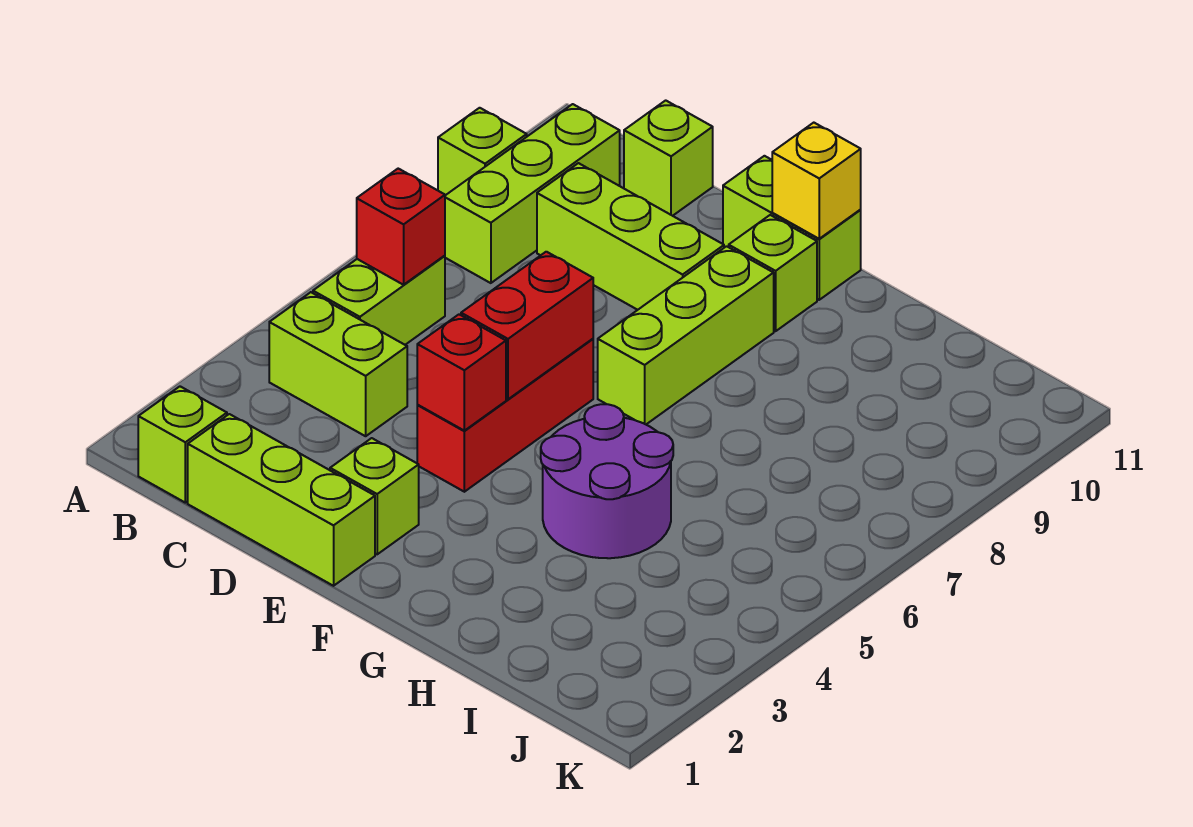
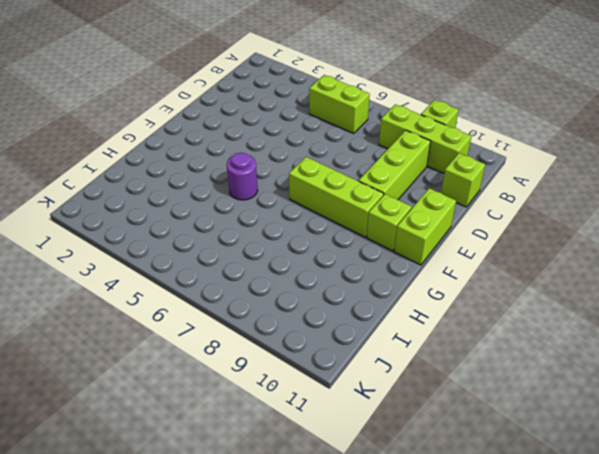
purple 1x1 round brick [227,153,258,200] -> purple 2x2 round brick [541,404,673,558]
none -> lime 1x1 brick [138,386,227,503]
none -> lime 1x2 brick [269,292,407,436]
none -> lime 1x3 brick [188,414,375,586]

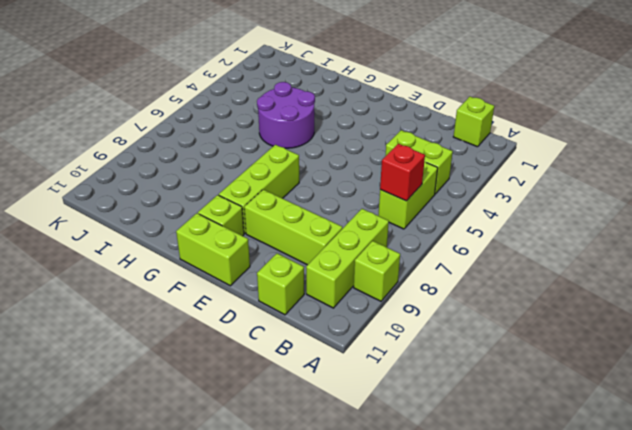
none -> lime 1x3 brick [188,414,375,586]
none -> lime 1x1 brick [330,438,419,554]
none -> red 1x3 brick [417,339,593,492]

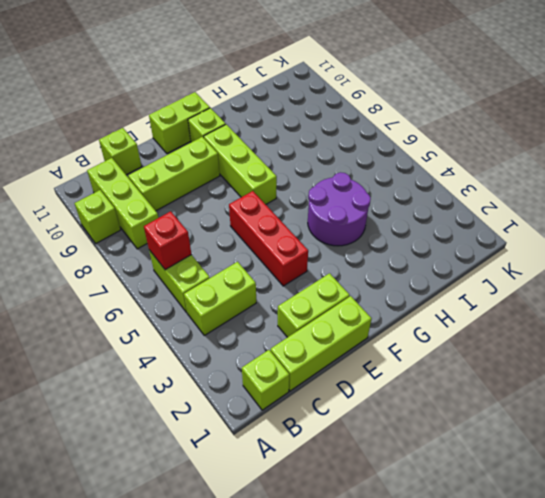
lime 1x2 brick [278,273,350,337] -> lime 1x1 brick [330,438,419,554]
none -> red 1x1 brick [417,314,506,431]
none -> red 1x2 brick [461,252,593,399]
none -> yellow 1x1 brick [772,123,861,239]

